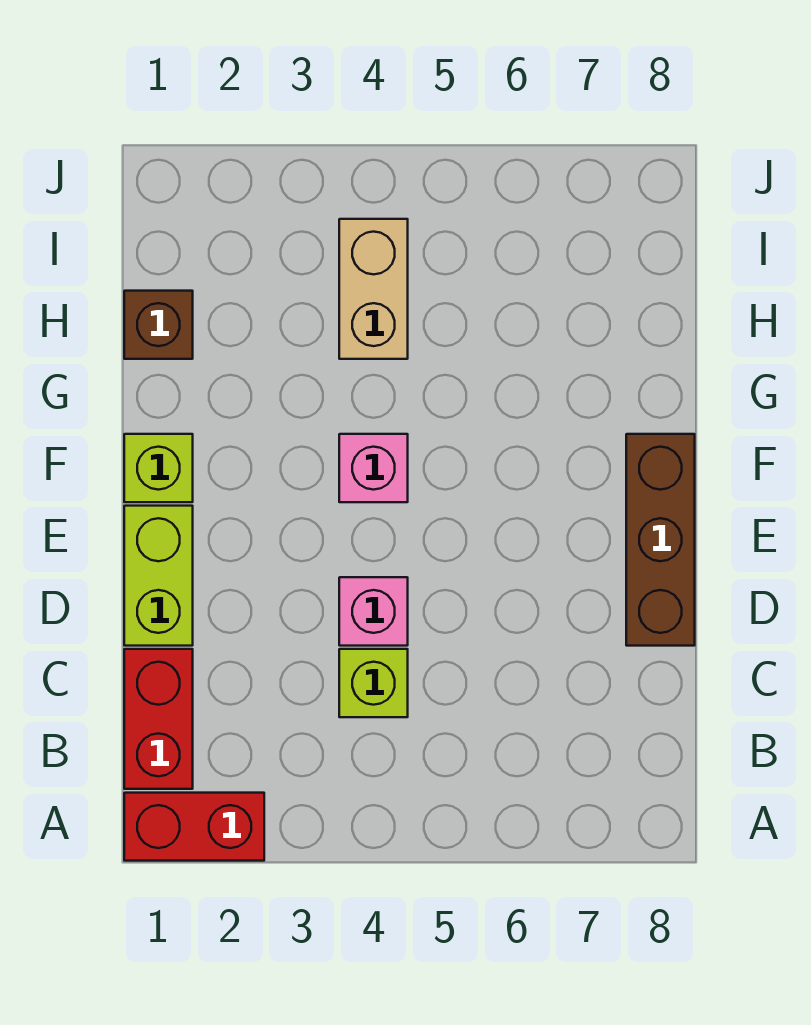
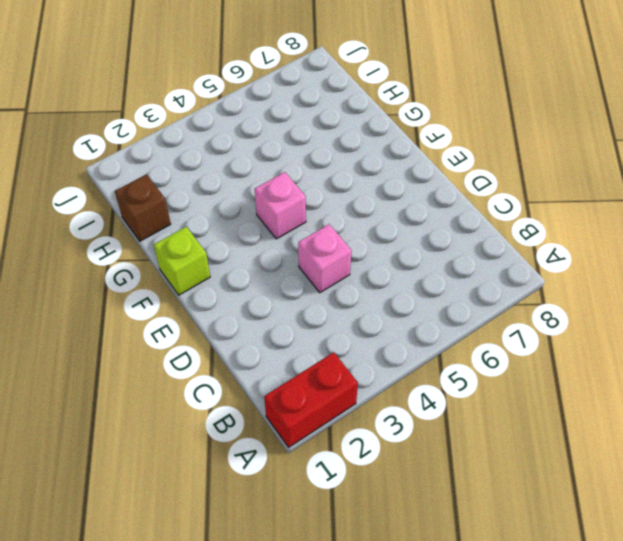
none -> red 1x2 brick [124,649,193,789]
none -> lime 1x1 brick [339,649,408,717]

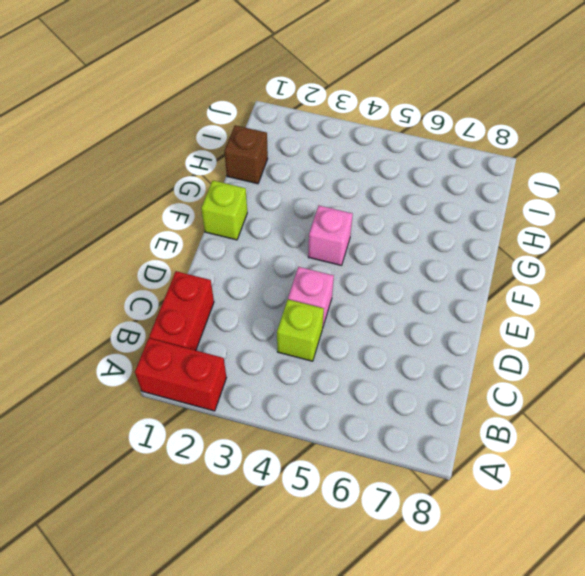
none -> lime 1x2 brick [124,506,193,646]
none -> brown 1x3 brick [626,434,695,646]

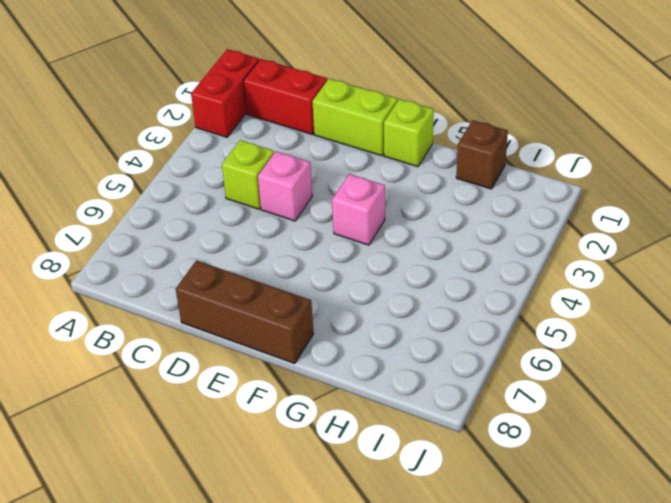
none -> tan 1x2 brick [339,219,408,359]

